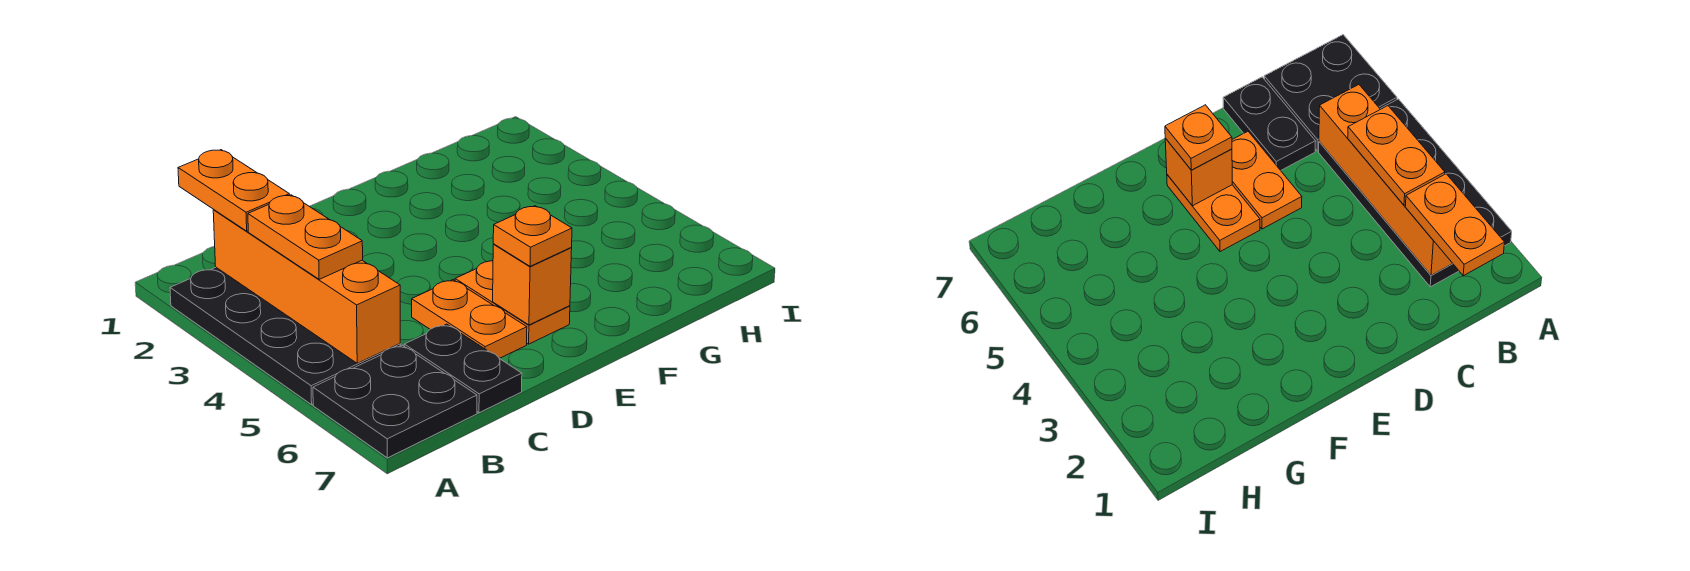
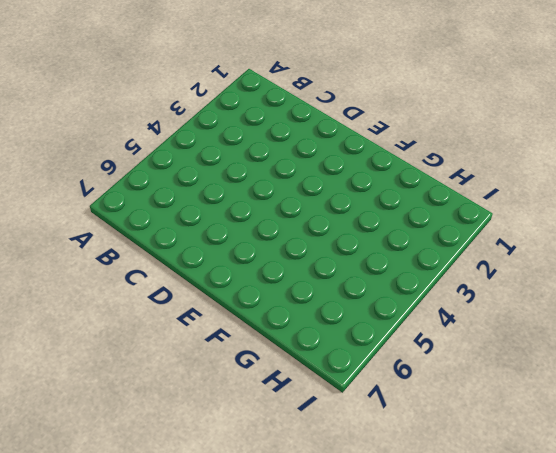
none -> black 2x4 plate [170,268,400,405]
none -> black 2x2 plate [313,345,477,458]

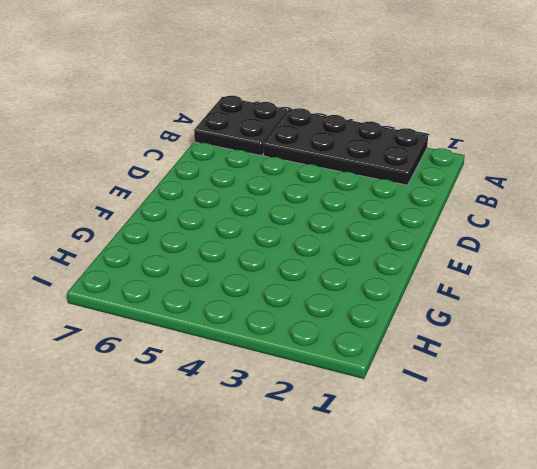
none -> black 1x2 plate [404,324,522,413]
none -> orange 1x2 plate [412,280,527,358]

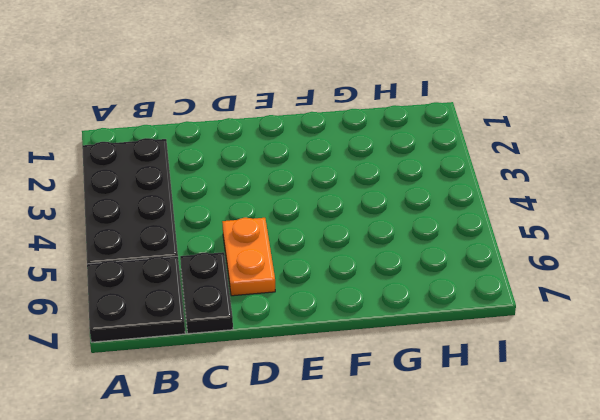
none -> orange 1x2 plate [455,261,570,344]
none -> orange 1x4 brick [213,210,400,363]

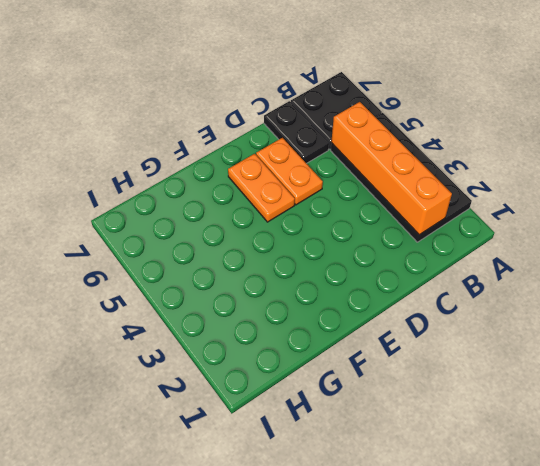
none -> orange 1x1 brick [493,244,572,325]
none -> orange 1x2 plate [178,150,290,231]

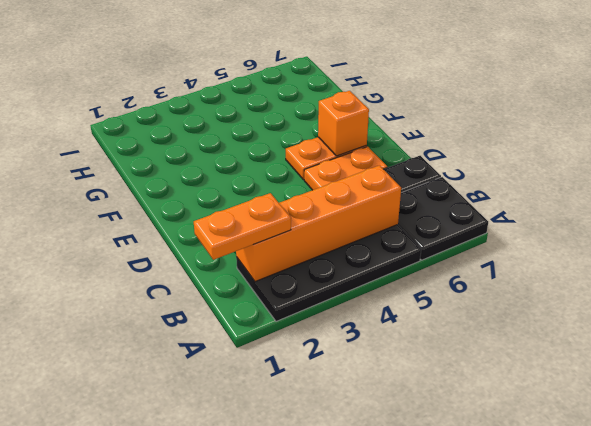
none -> orange 1x2 plate [248,195,363,279]
none -> orange 1x1 plate [493,206,572,266]

